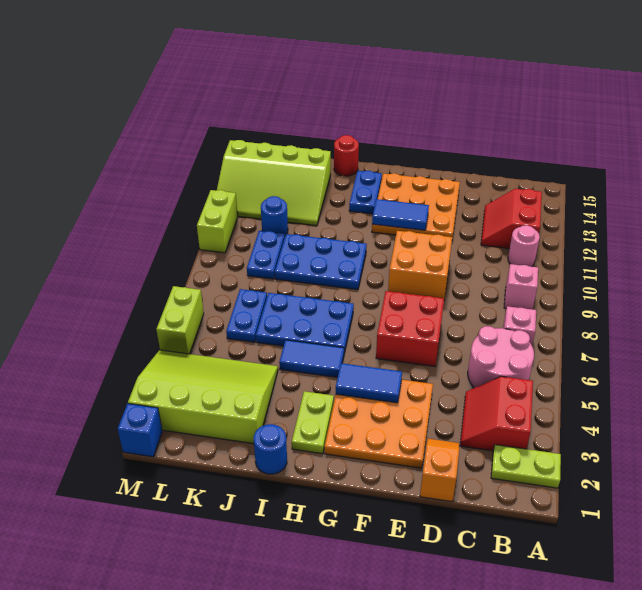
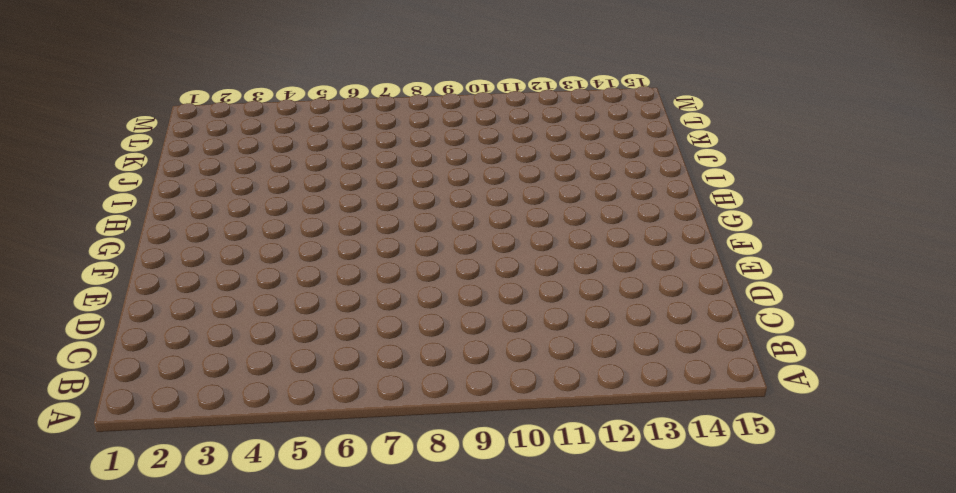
none -> lime 1x2 plate [491,445,561,488]
none -> red 2x2 slope [460,376,533,451]
none -> pink 2x2 round brick [468,326,534,388]

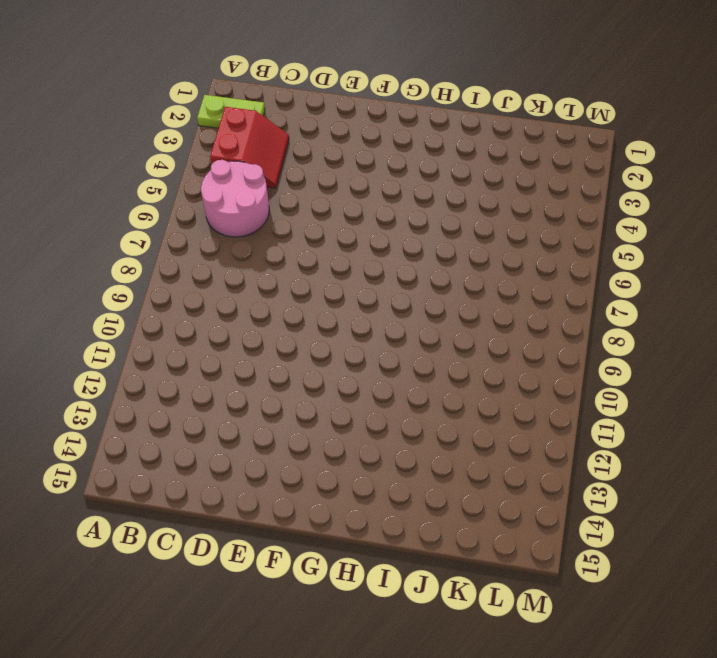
none -> pink 1x1 brick [503,306,536,345]
none -> pink 1x1 brick [504,264,538,309]
none -> pink 1x1 round brick [508,225,540,267]

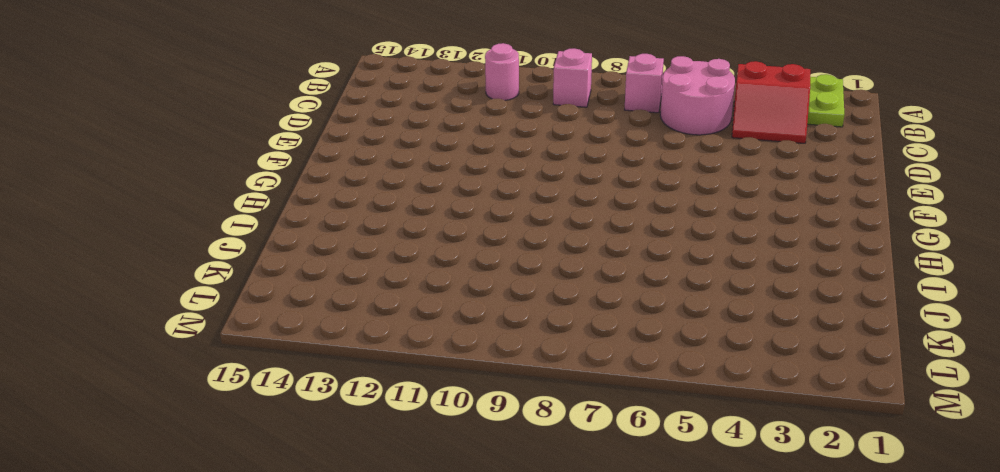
none -> red 2x2 slope [481,189,542,249]
none -> orange 1x2 slope [420,439,459,502]
none -> orange 3x3 plate [324,380,433,468]

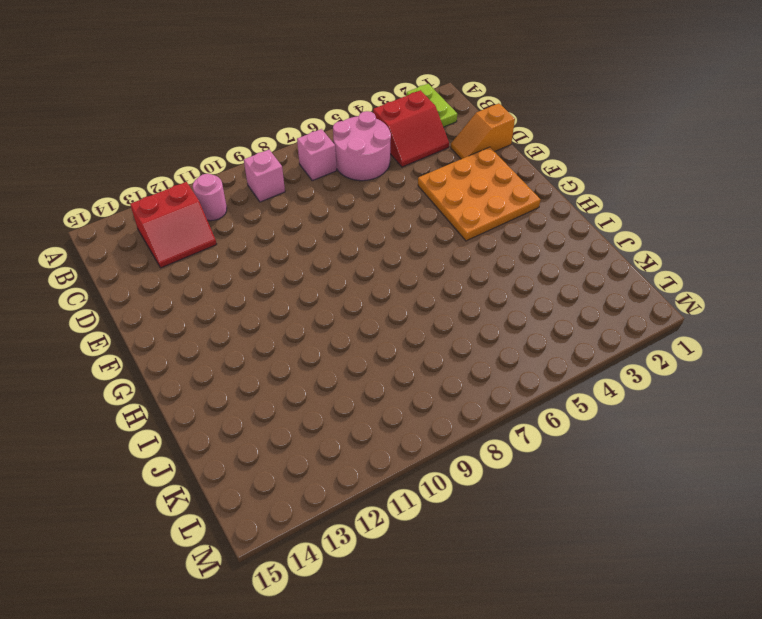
none -> red 2x2 brick [376,291,444,366]
none -> orange 2x2 brick [388,231,452,298]
none -> orange 3x3 plate [372,173,460,238]

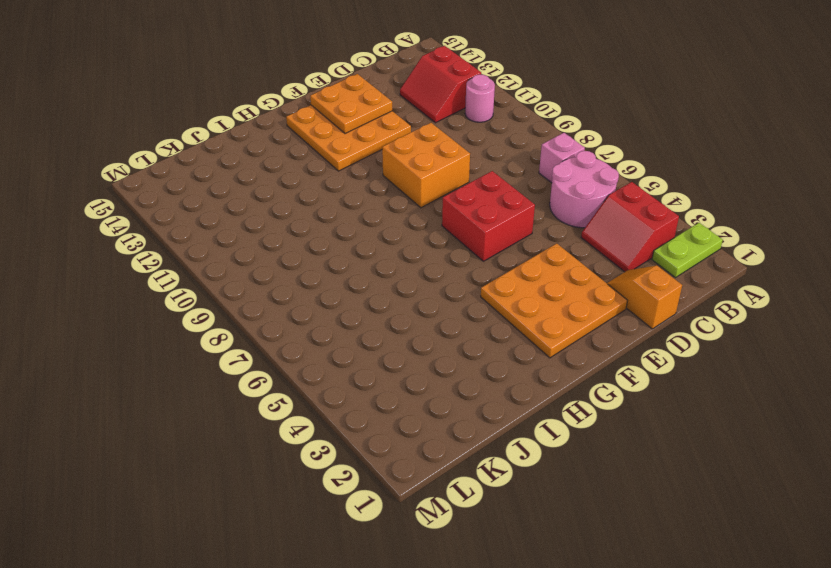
orange 2x2 plate [310,74,392,134] -> none
none -> pink 1x1 brick [504,264,538,309]
none -> lime 1x2 plate [292,391,334,454]
none -> blue 1x2 tile [279,340,344,377]

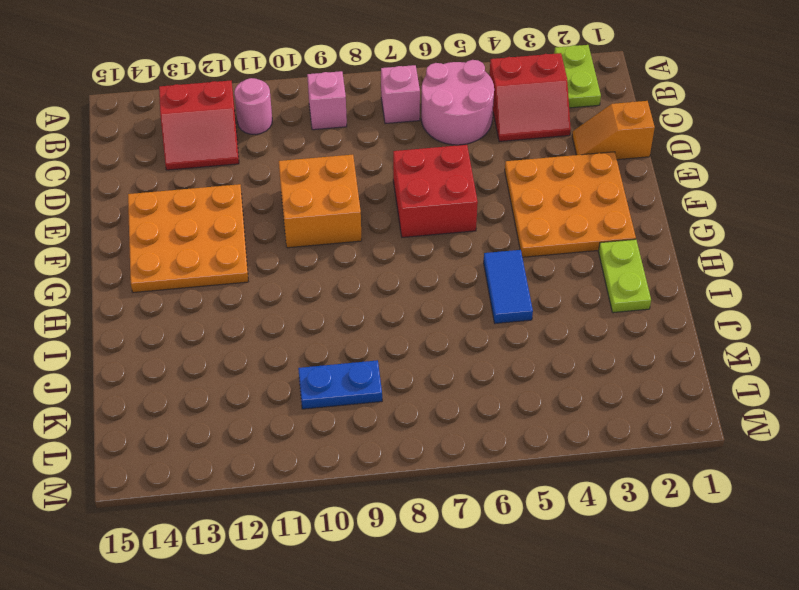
lime 1x2 plate [599,239,651,313] -> lime 1x2 plate turned to [292,391,334,454]
none -> blue 2x3 plate [256,293,354,353]
none -> blue 2x3 plate [275,234,367,290]
none -> blue 1x2 plate [349,171,382,214]

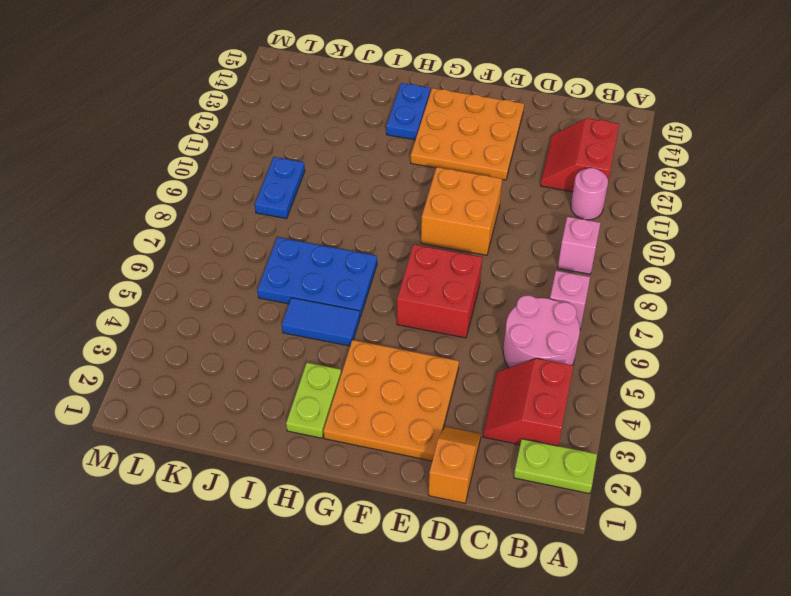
none -> blue 2x3 plate [275,234,367,290]
none -> blue 1x1 round brick [254,424,287,474]
none -> red 1x1 round brick [334,135,359,176]

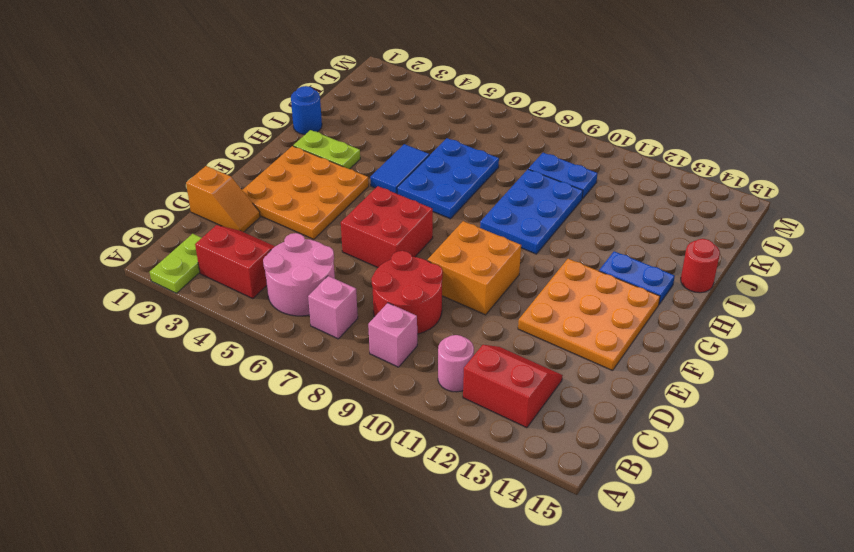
red 2x2 round brick [371,251,443,334] -> none
none -> lime 3x4 slope [128,350,278,444]
none -> lime 3x4 slope [217,140,331,226]
none -> blue 1x2 plate [226,289,267,342]

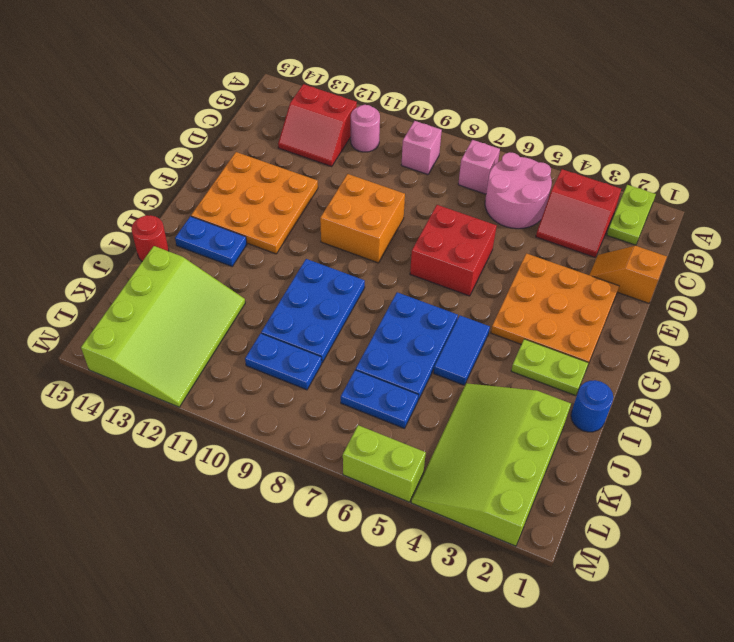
none -> blue 1x1 round brick [261,196,288,235]
none -> blue 1x1 brick [118,404,162,457]
none -> lime 1x2 brick [197,190,238,253]

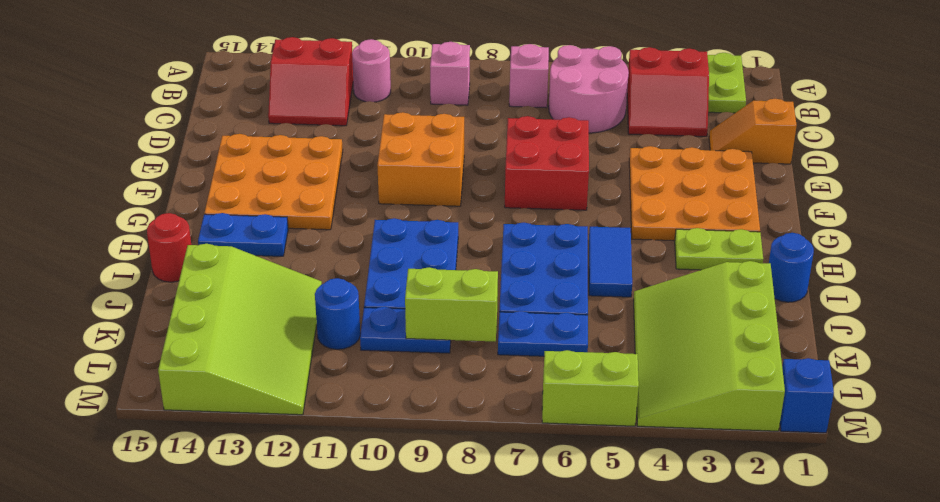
lime 1x2 brick [405,267,498,341] -> lime 1x2 brick moved to [197,190,238,253]
none -> blue 1x2 tile [336,363,402,403]
none -> blue 1x2 tile [372,199,429,230]

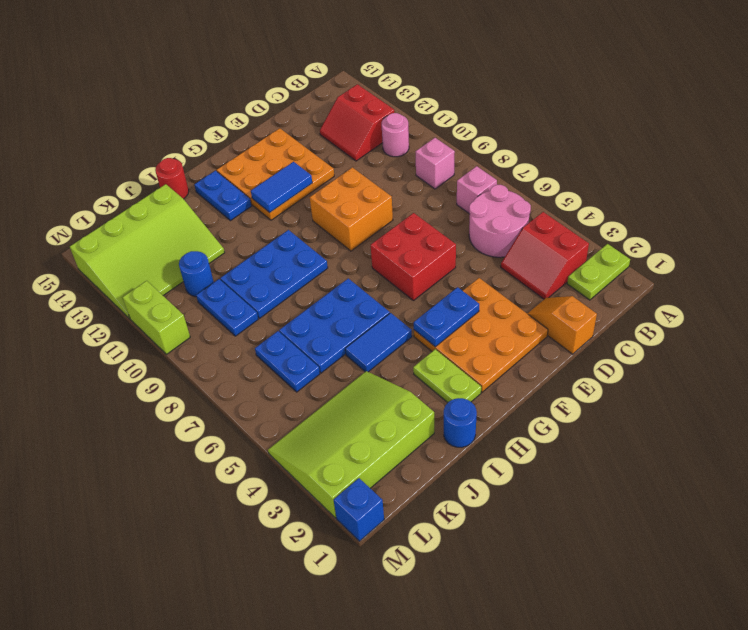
blue 1x2 plate [414,287,479,347] -> blue 1x2 tile [336,363,402,403]
none -> lime 1x2 brick [156,286,204,354]

